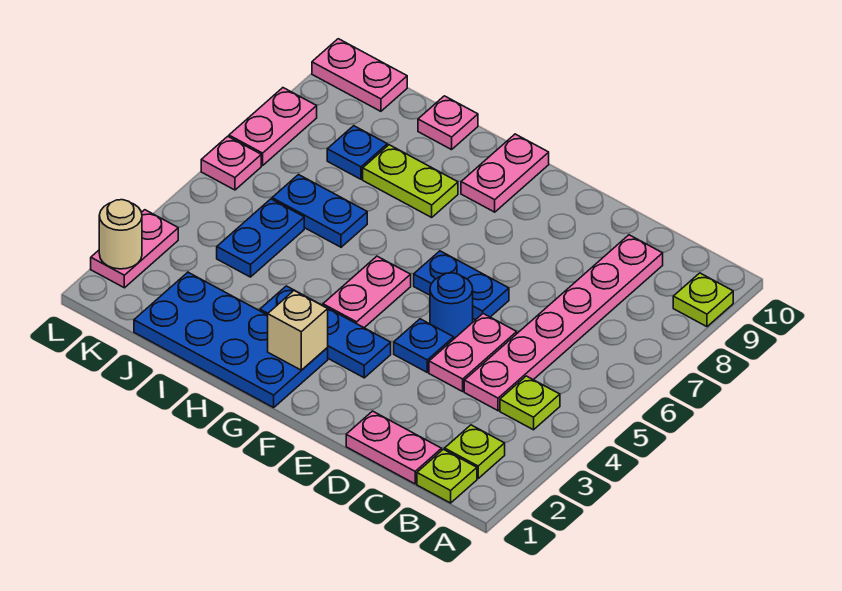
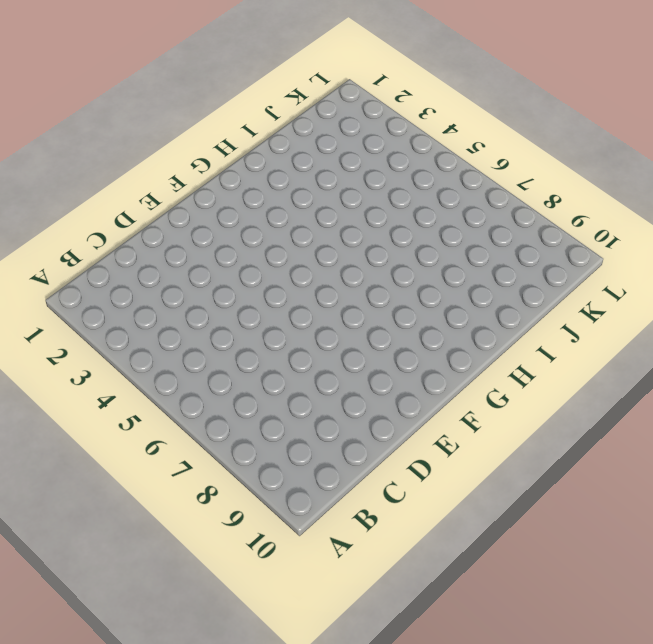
none -> lime 1x1 plate [673,273,733,327]
none -> lime 1x1 plate [417,449,477,503]
none -> lime 1x1 plate [445,425,505,478]

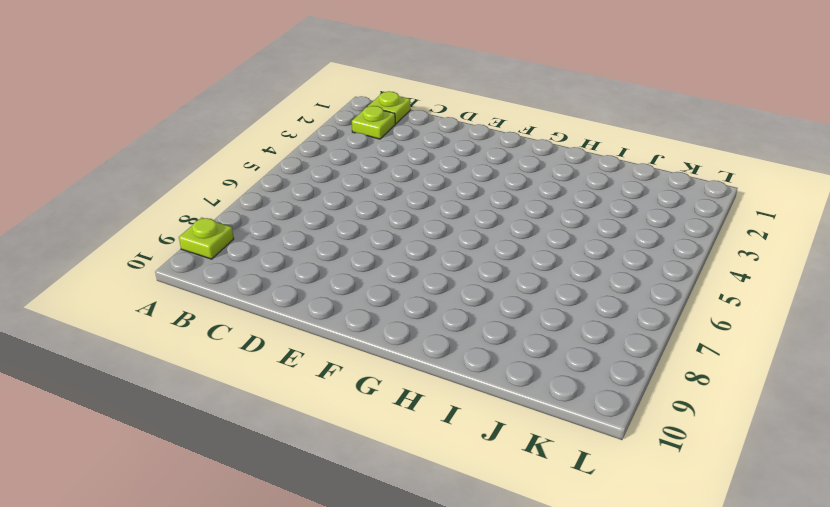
none -> lime 1x1 plate [500,376,560,430]
none -> pink 1x2 plate [346,411,442,484]
none -> pink 1x6 plate [464,235,663,411]

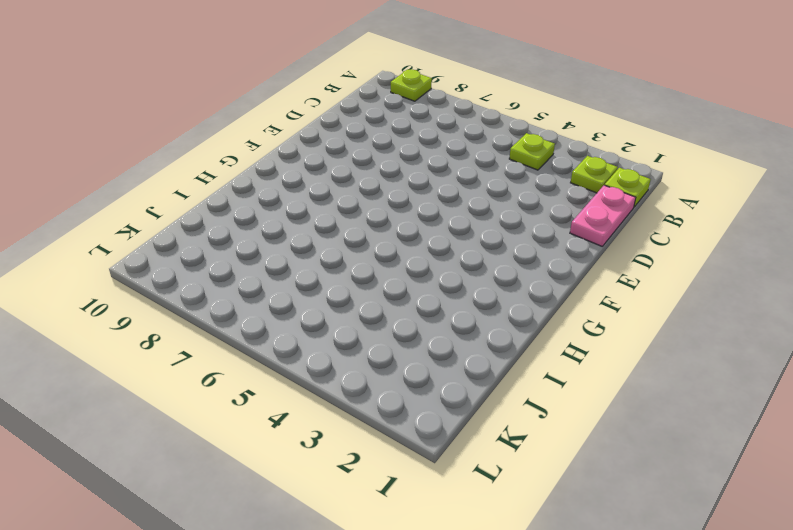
none -> pink 1x6 plate [464,235,663,411]
none -> pink 1x2 plate [429,314,517,391]
none -> blue 1x1 plate [394,319,454,372]

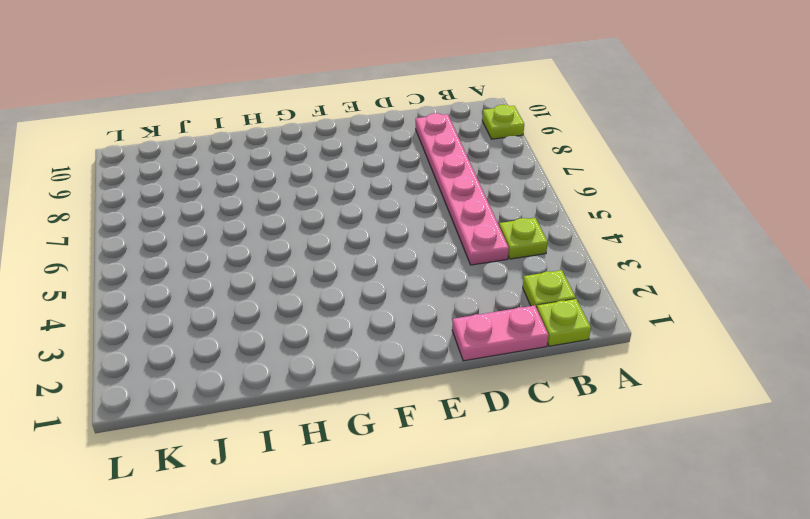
none -> pink 1x2 plate [429,314,517,391]
none -> blue 1x1 plate [394,319,454,372]
none -> blue 1x1 round brick [430,273,473,339]

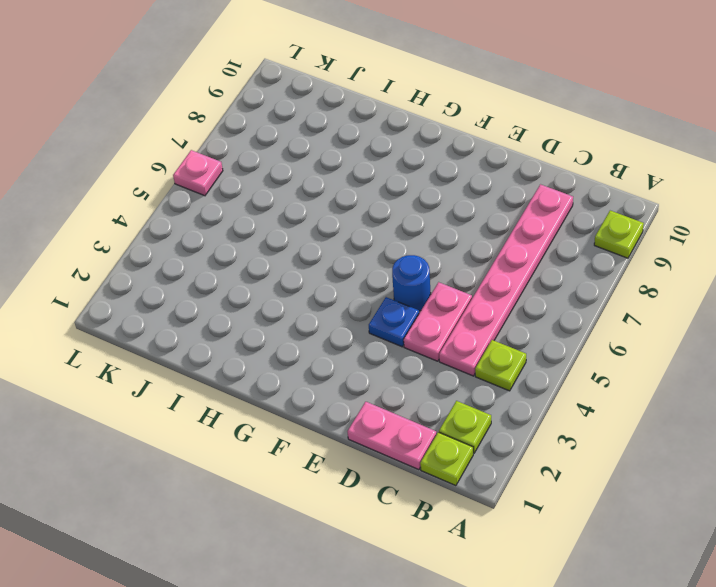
none -> blue 1x2 plate [414,251,509,320]
none -> blue 1x3 plate [260,286,391,378]
none -> blue 2x4 plate [134,272,328,408]

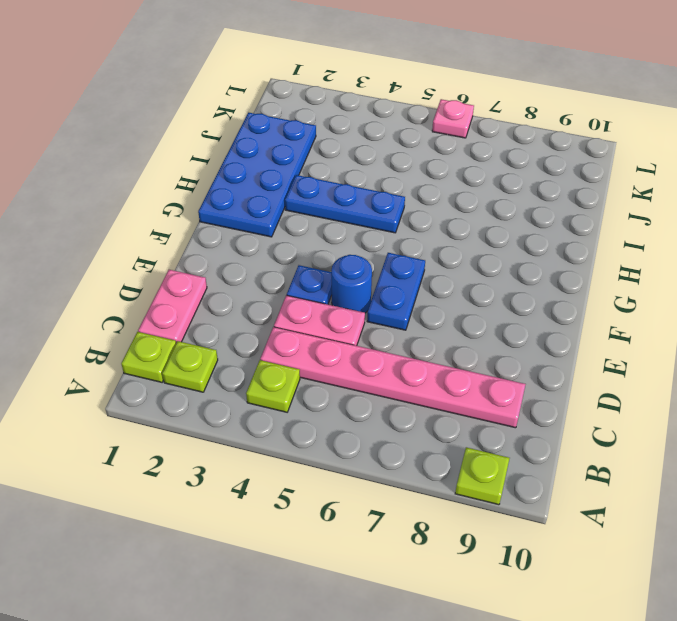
blue 1x3 plate [285,175,405,233] -> blue 1x3 plate turned to [260,286,391,378]
none -> pink 1x2 plate [323,256,411,328]
none -> pink 1x2 plate [461,134,549,212]
none -> lime 1x2 plate [363,145,458,217]

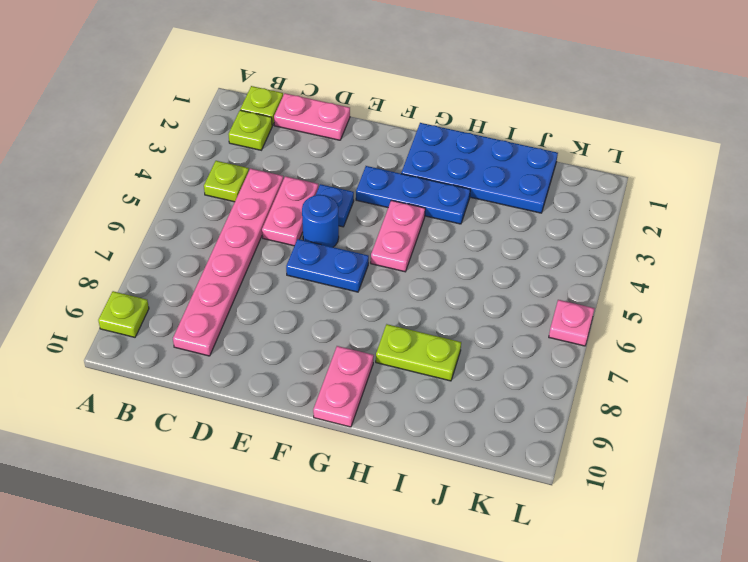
none -> blue 1x2 plate [272,175,367,247]
none -> pink 1x1 plate [418,96,478,150]
none -> blue 1x2 plate [217,199,304,277]

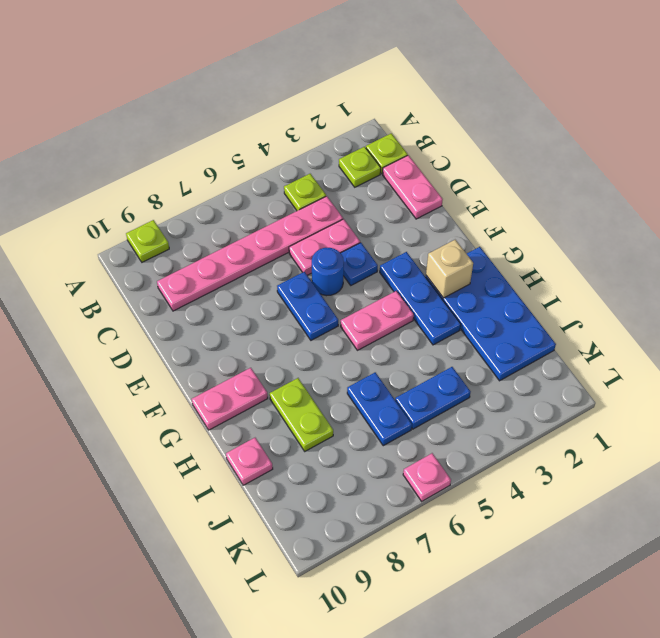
none -> blue 1x1 plate [327,126,387,179]
none -> pink 1x2 plate [312,39,407,111]
none -> pink 1x2 plate [91,210,178,288]

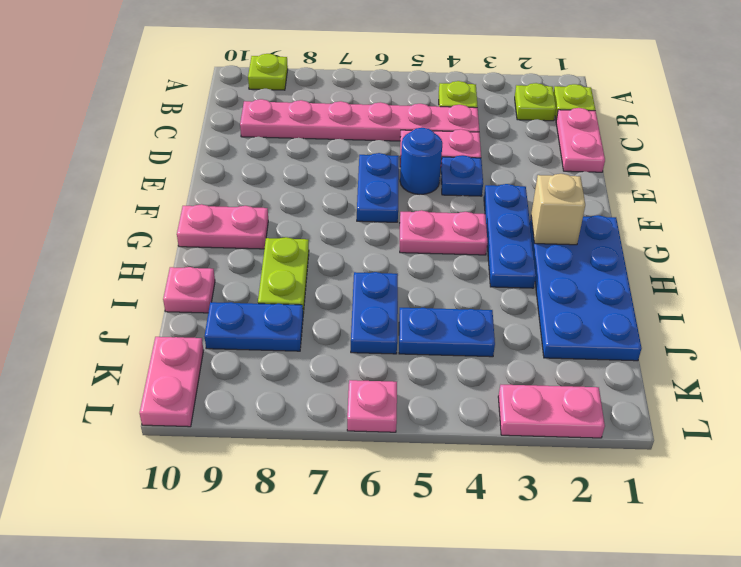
blue 1x2 plate [205,302,303,351] -> blue 1x1 plate [327,126,387,179]
none -> pink 1x2 plate [229,88,317,166]
none -> tan 1x1 round brick [99,200,142,269]

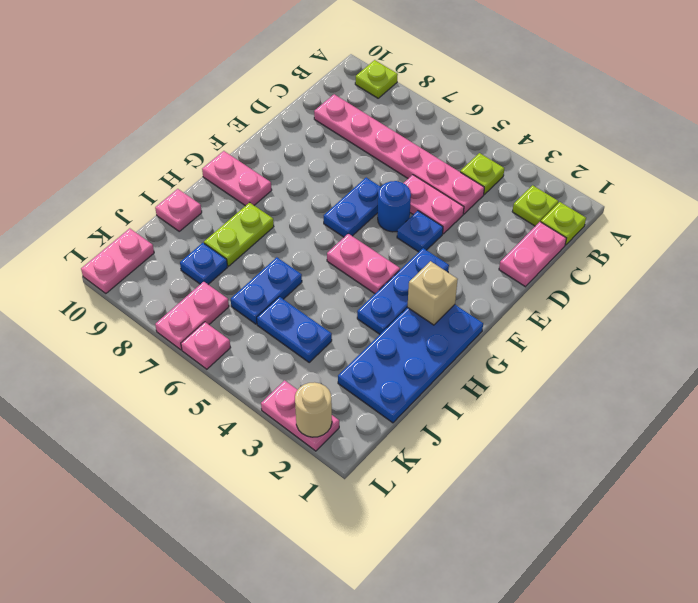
pink 1x2 plate [155,282,229,350] -> pink 1x2 plate turned to [229,88,317,166]

